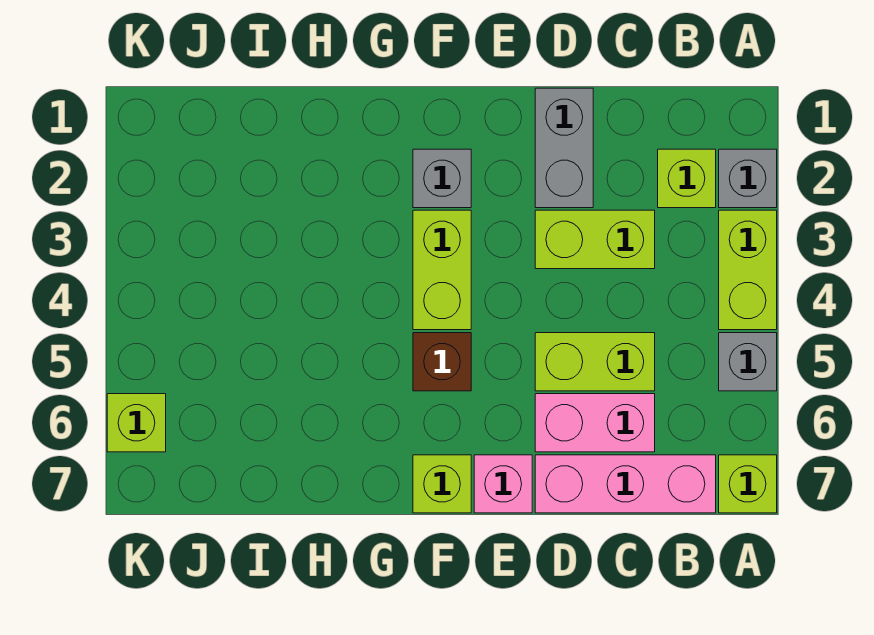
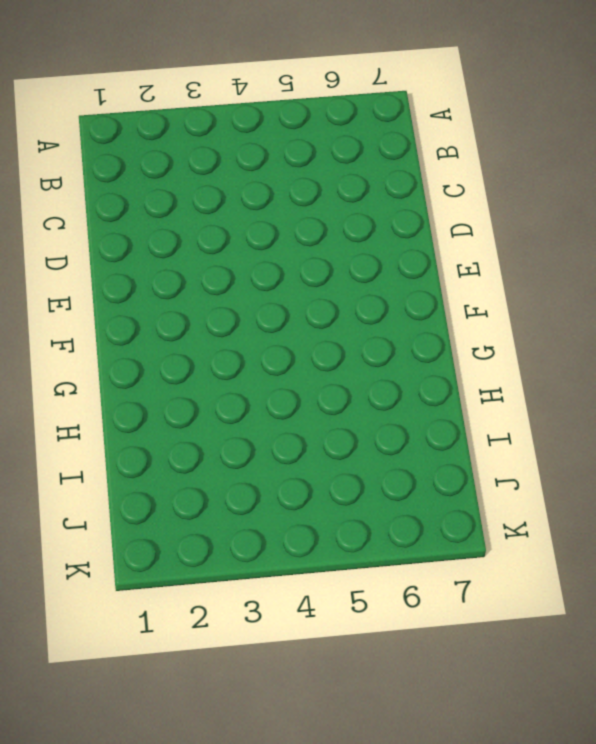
none -> grey 1x1 brick [719,149,777,208]
none -> lime 1x2 brick [719,210,777,330]
none -> grey 1x1 brick [719,333,777,391]

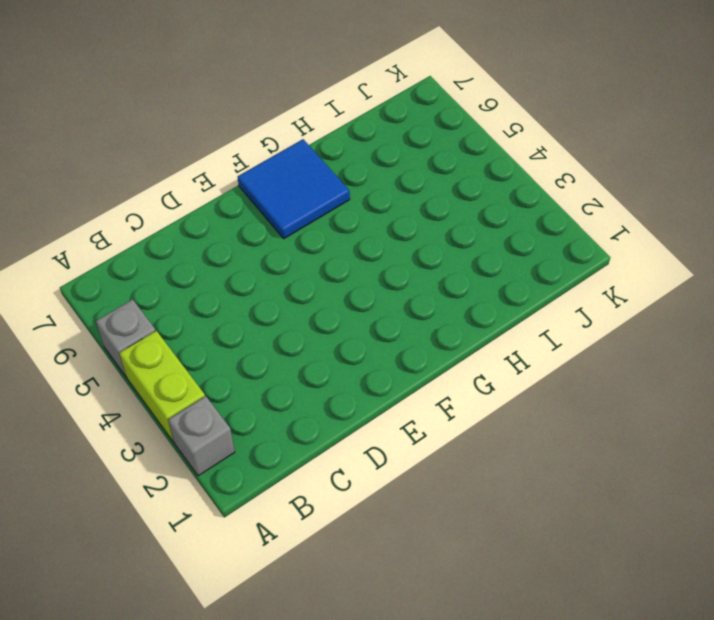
blue 2x2 tile [238,139,350,239] -> lime 1x1 brick [413,455,471,513]
none -> lime 1x1 brick [719,455,777,513]
none -> lime 1x1 brick [658,149,716,208]
none -> pink 1x3 brick [535,455,716,513]

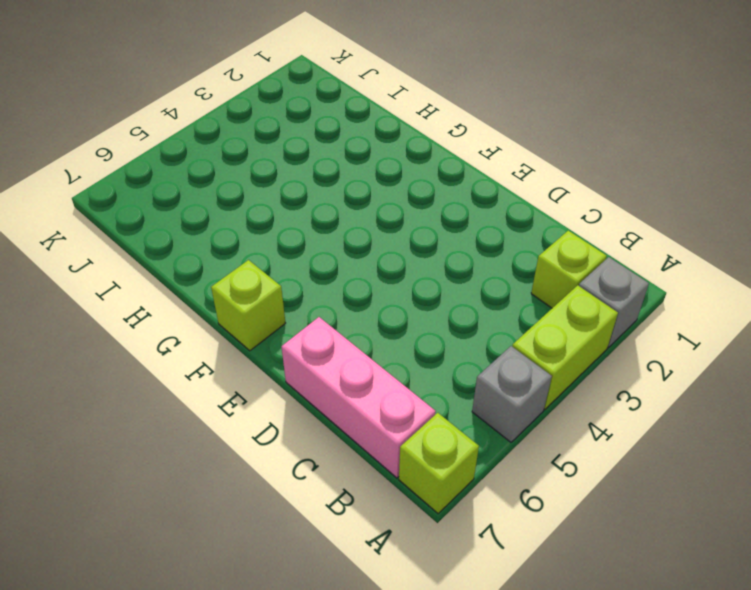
none -> lime 1x2 brick [535,210,655,269]
none -> lime 1x2 brick [535,333,655,391]
none -> pink 1x2 brick [535,394,655,452]

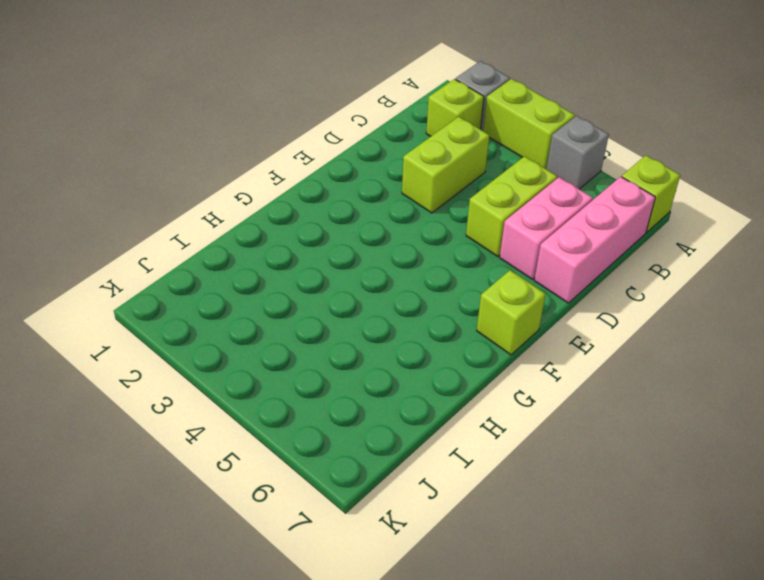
none -> grey 1x2 brick [535,88,593,208]
none -> pink 1x1 brick [474,455,532,513]
none -> grey 1x1 brick [413,149,471,208]

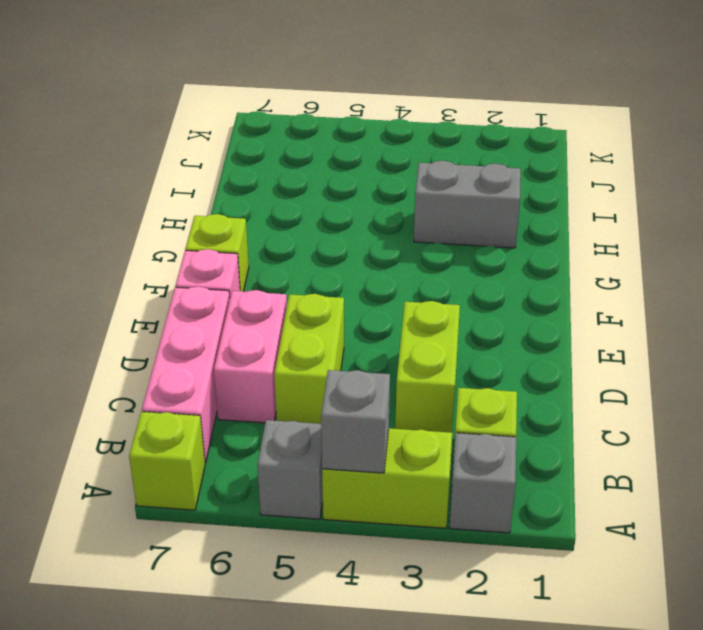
grey 1x1 brick [321,370,390,473] -> grey 1x1 brick moved to [413,149,471,208]
grey 1x2 brick [414,161,521,248] -> grey 1x2 brick moved to [535,88,593,208]
none -> lime 1x2 brick [413,210,471,330]
none -> brown 1x1 brick [413,333,471,391]
none -> lime 1x1 brick [107,394,166,452]

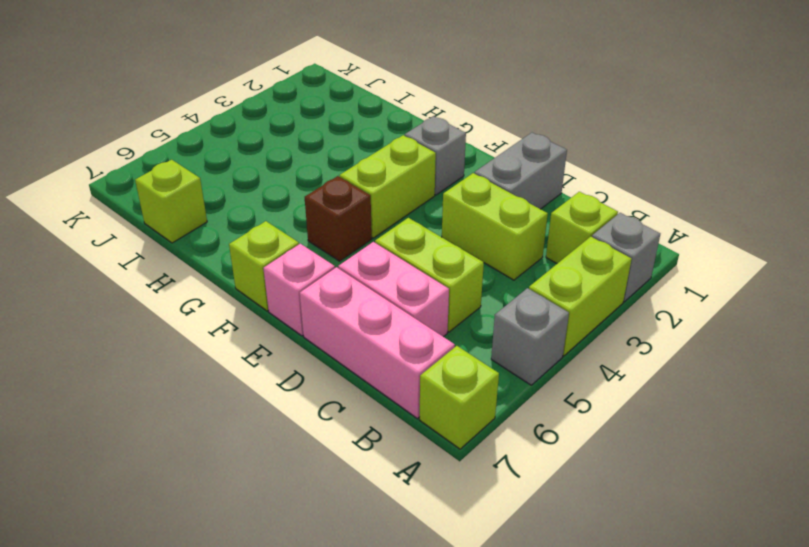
lime 1x1 brick [135,160,207,243] -> lime 1x1 brick moved to [107,394,166,452]

